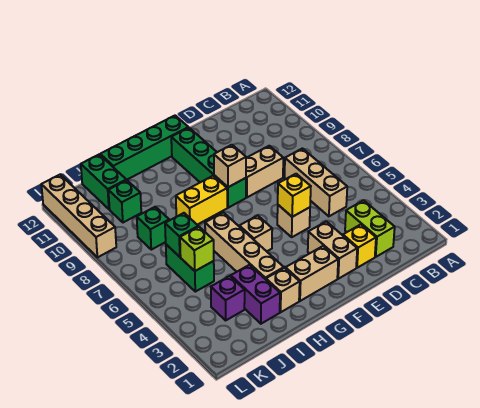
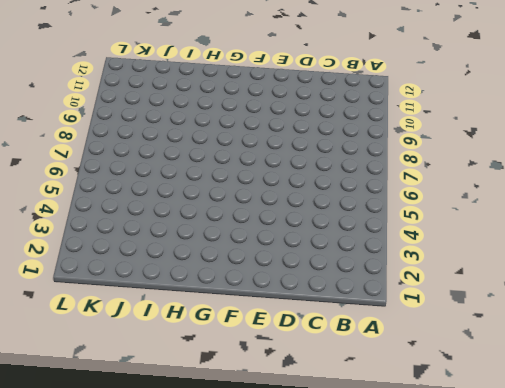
none -> lime 1x2 brick [345,200,395,257]
none -> tan 1x3 brick [285,148,347,216]
none -> yellow 1x1 brick [343,225,376,268]

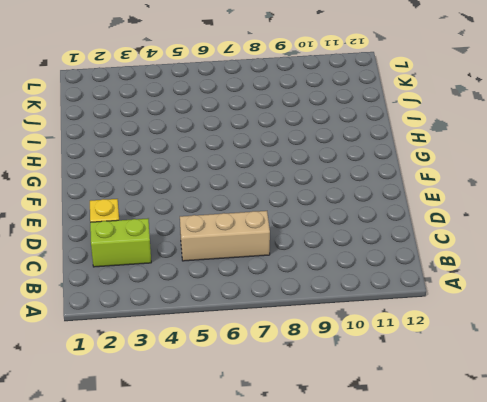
none -> tan 1x2 brick [246,146,283,197]
none -> tan 1x2 brick [308,221,357,279]
none -> tan 1x1 brick [277,205,310,237]

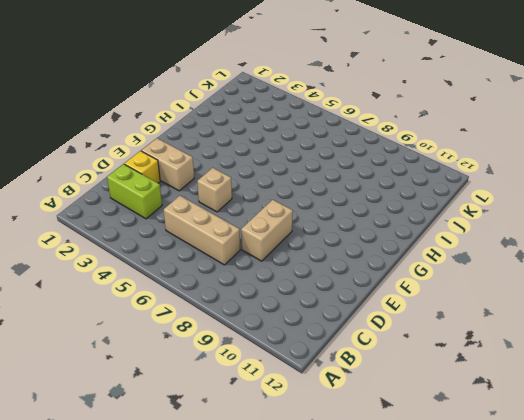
none -> tan 1x2 brick [286,246,338,301]
none -> green 1x4 brick [171,128,246,208]
none -> green 1x4 brick [100,116,188,180]

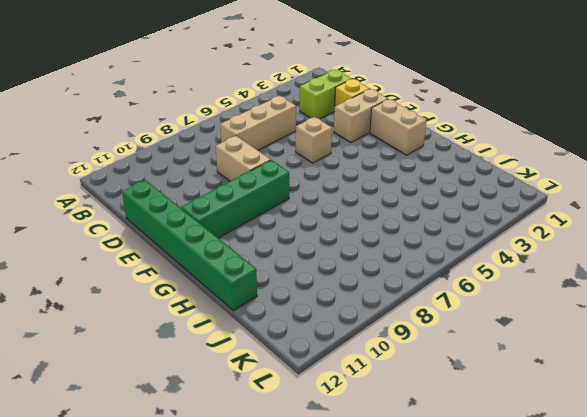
green 1x6 brick [122,180,257,311] -> green 1x4 brick [100,116,188,180]
none -> tan 1x1 brick [239,215,272,251]
none -> yellow 1x2 brick [176,176,227,225]
none -> tan 1x1 brick [266,268,300,312]

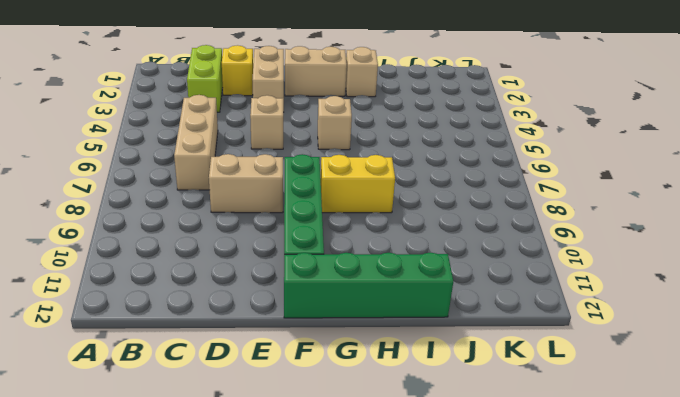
none -> tan 1x4 brick [205,212,284,279]
none -> purple 1x2 brick [231,265,280,324]
none -> purple 1x1 brick [211,276,245,320]

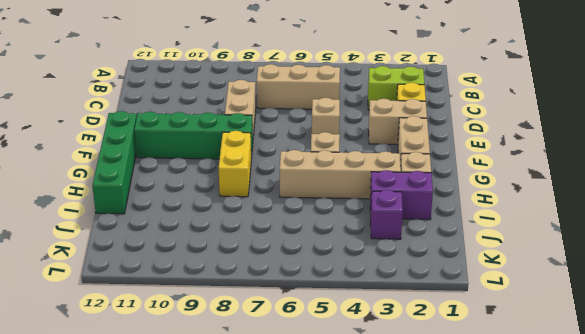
none -> green 1x2 brick [166,245,214,292]
none -> green 1x1 brick [137,207,169,250]
none -> green 1x1 brick [108,180,141,223]

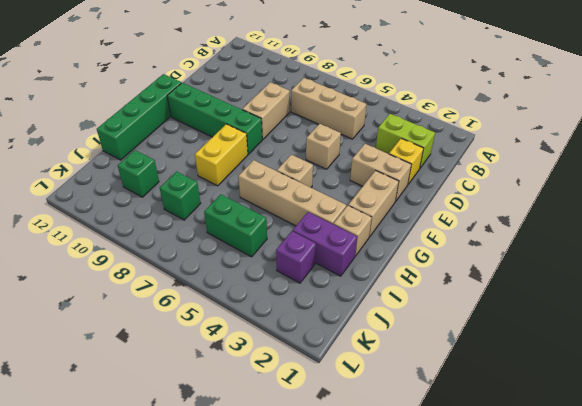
none -> green 1x2 brick [81,154,126,209]
none -> tan 1x4 brick [41,175,116,257]
none -> yellow 1x1 brick [278,174,311,217]

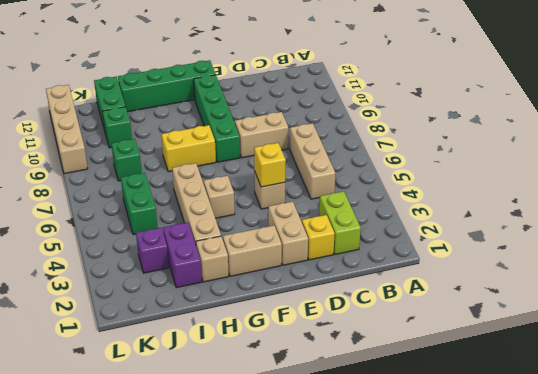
none -> tan 1x1 brick [214,145,246,187]
none -> lime 1x1 brick [180,227,214,271]
none -> green 1x1 brick [165,213,198,257]

